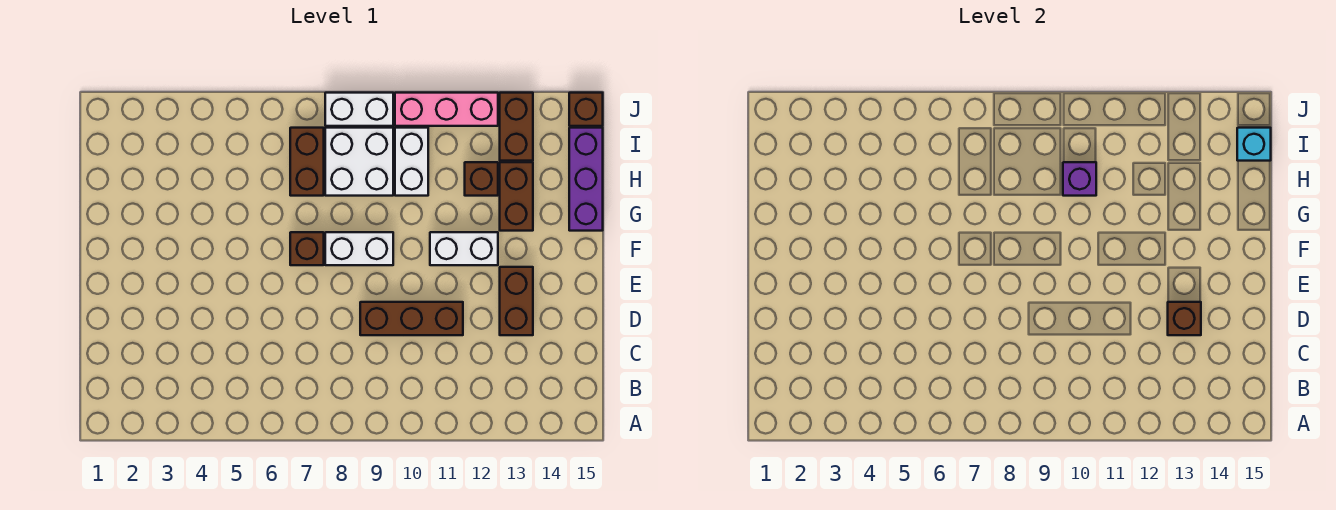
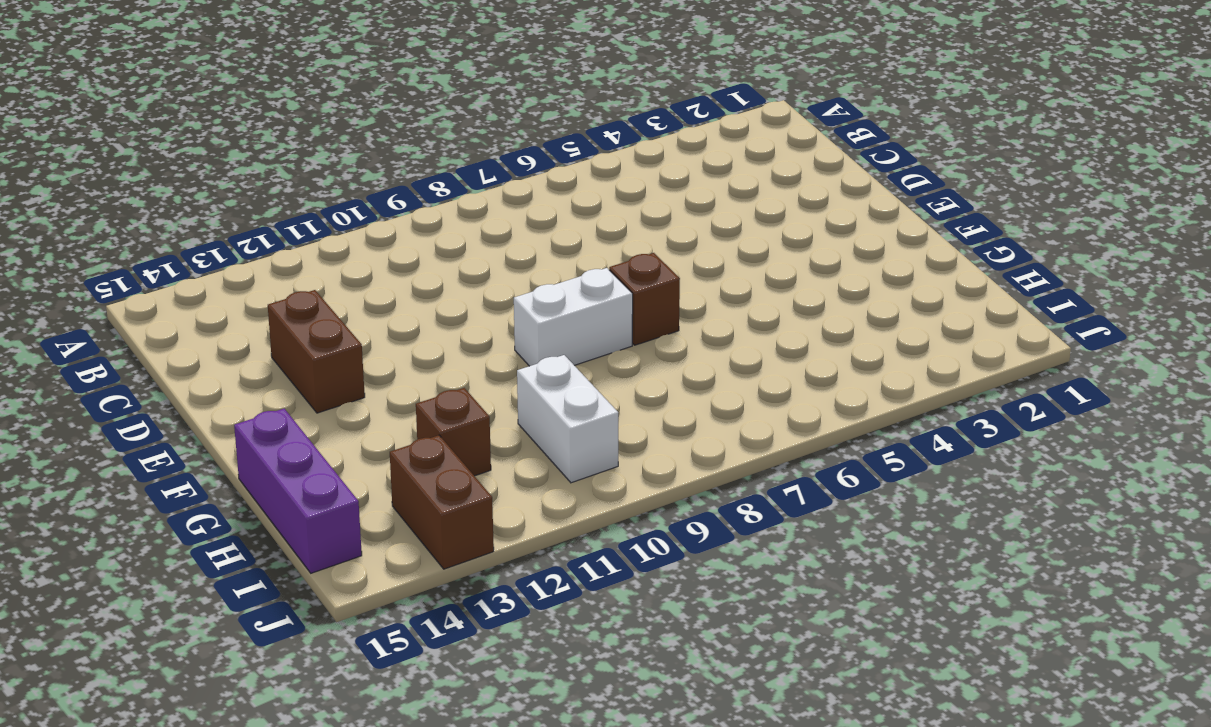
none -> brown 1x3 brick [360,302,463,335]
none -> white 1x2 brick [430,232,498,265]
none -> brown 1x2 brick [500,162,533,231]

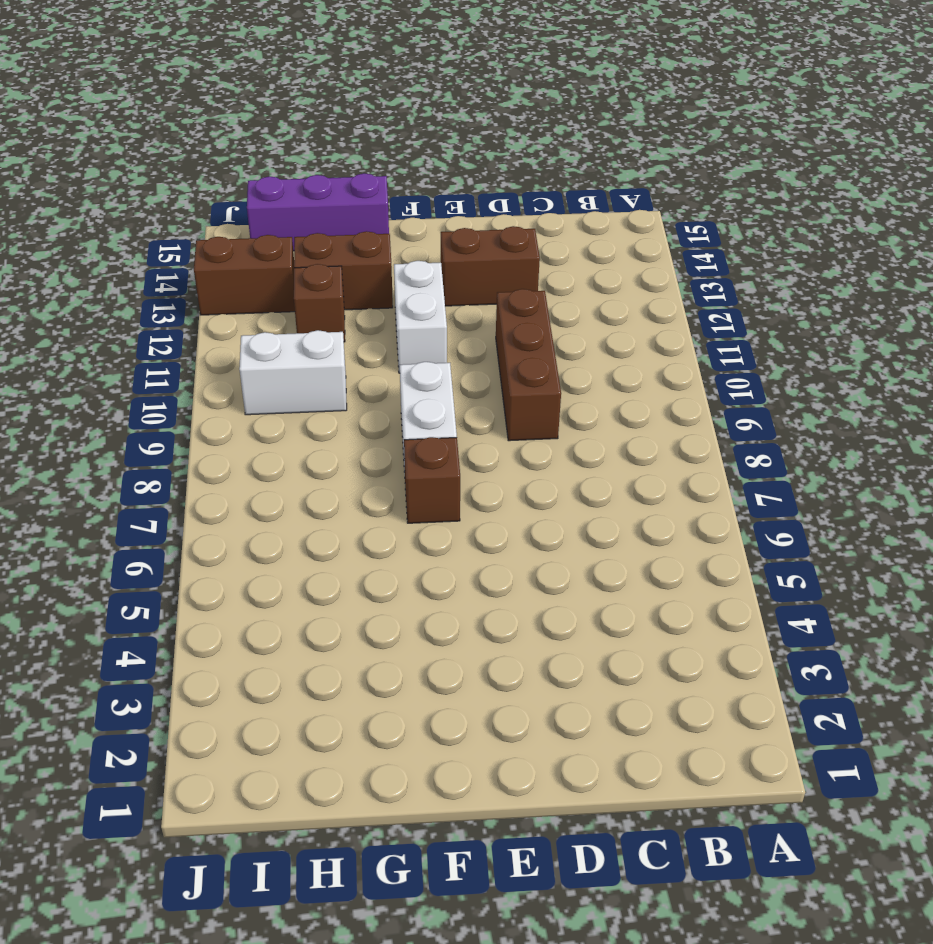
none -> brown 1x2 brick [290,128,324,196]
none -> white 2x2 brick [325,128,393,196]
none -> white 1x2 brick [325,93,393,126]

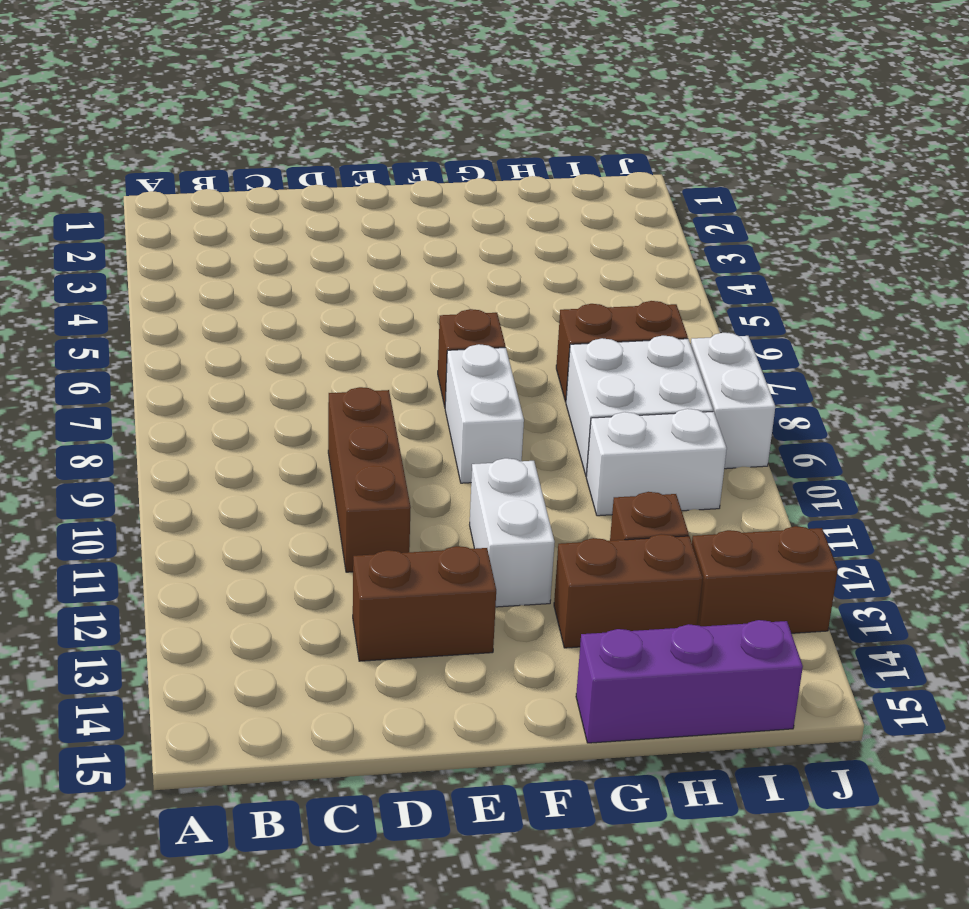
none -> pink 1x3 brick [395,93,498,126]
none -> brown 1x1 brick [569,93,603,126]
none -> brown 1x1 brick [1168,302,1201,335]

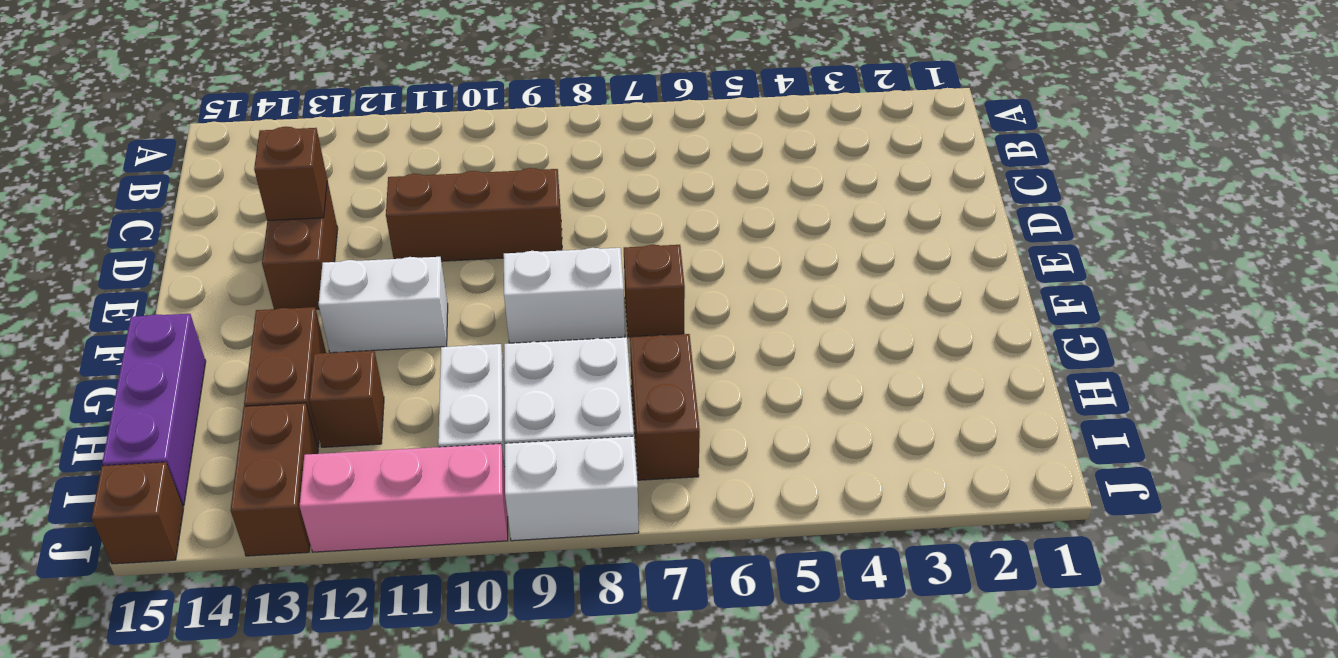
none -> purple 1x1 brick [1063,162,1096,196]
none -> cyan 1x1 brick [1237,128,1271,161]

